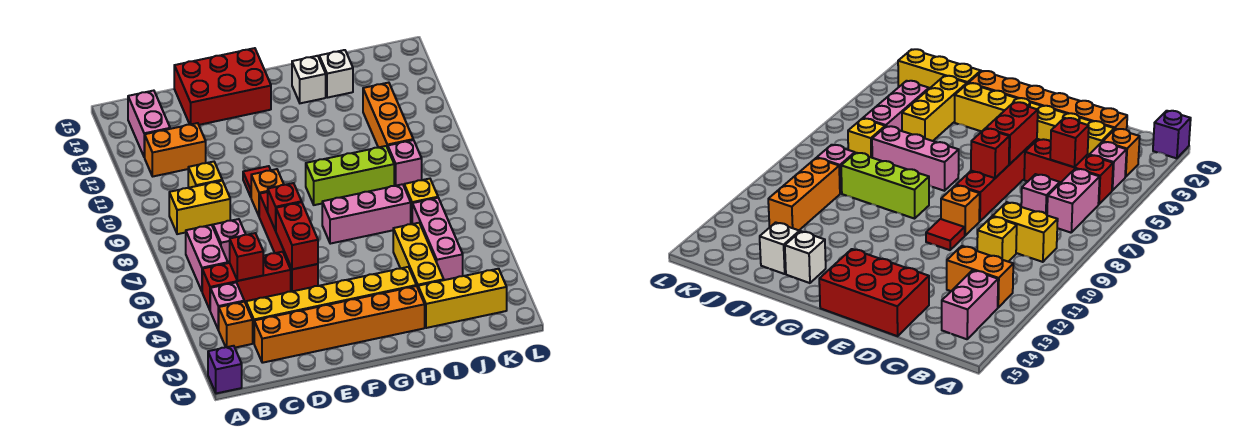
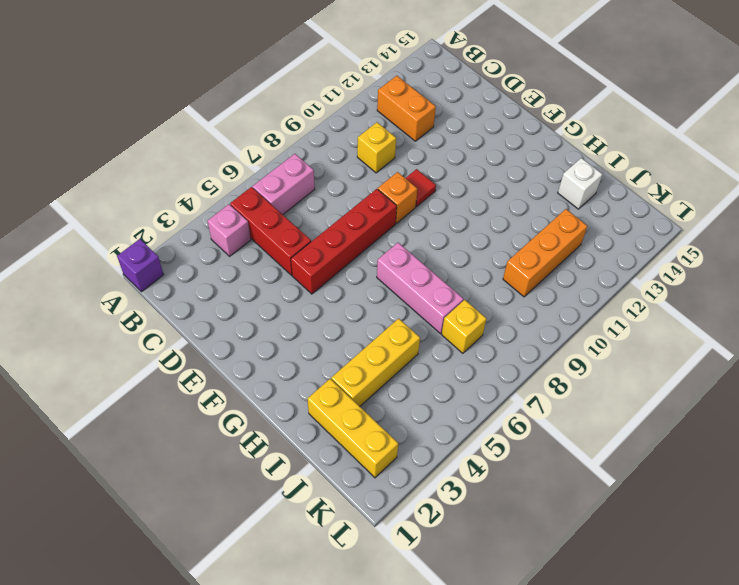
none -> orange 1x1 brick [219,302,253,348]
none -> yellow 1x2 brick [169,181,230,234]
none -> pink 1x2 brick [128,91,170,157]

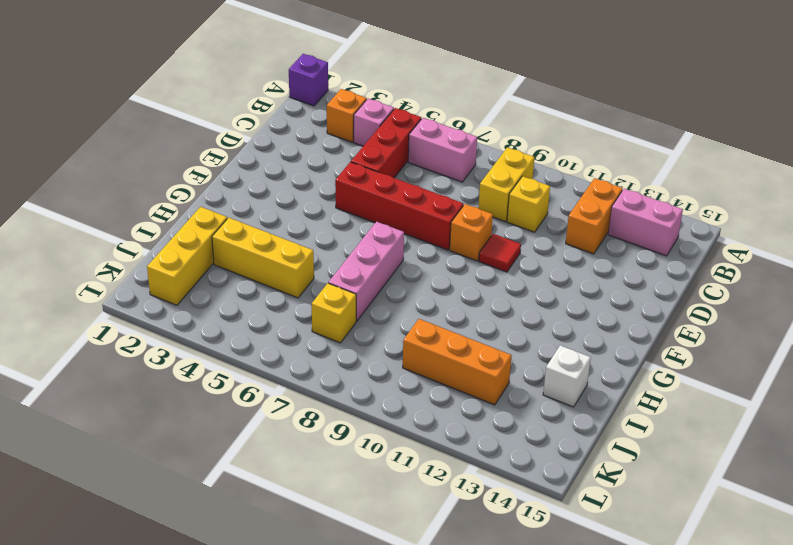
none -> orange 1x6 brick [254,286,425,363]
none -> yellow 1x6 brick [246,267,416,343]
none -> pink 1x1 brick [213,219,246,263]

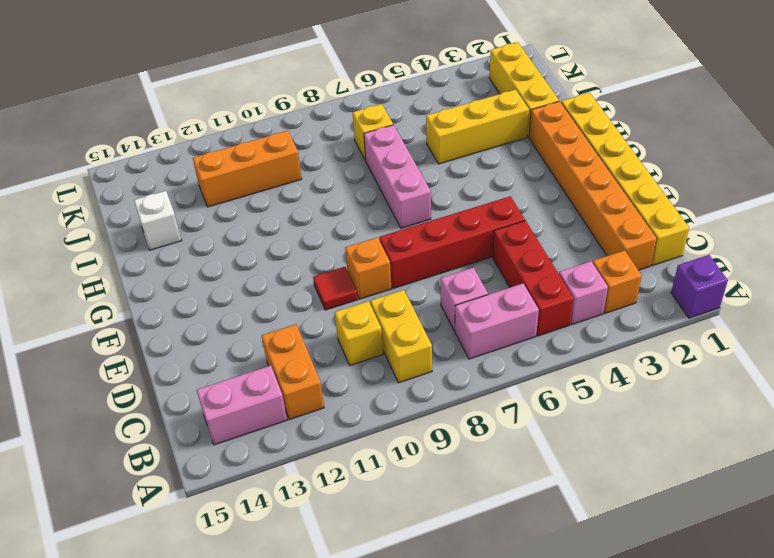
yellow 1x6 brick [561,93,689,266] -> yellow 1x6 brick moved to [246,267,416,343]
none -> red 2x3 brick [174,48,271,125]
none -> lime 1x3 brick [306,146,394,205]
none -> white 1x1 brick [292,56,326,103]

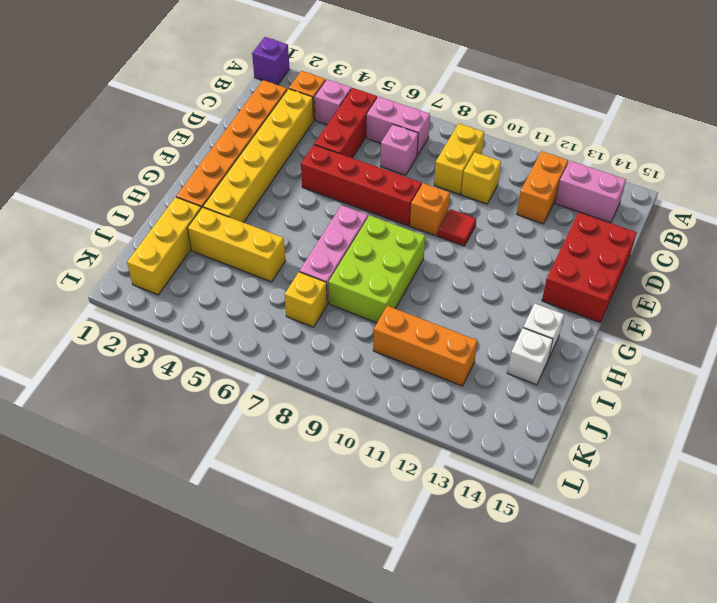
lime 2x3 brick [329,215,425,323] -> lime 1x3 brick [306,146,394,205]
none -> pink 1x3 brick [412,198,463,280]
none -> pink 1x1 brick [388,140,422,186]
none -> red 1x1 brick [230,233,263,281]

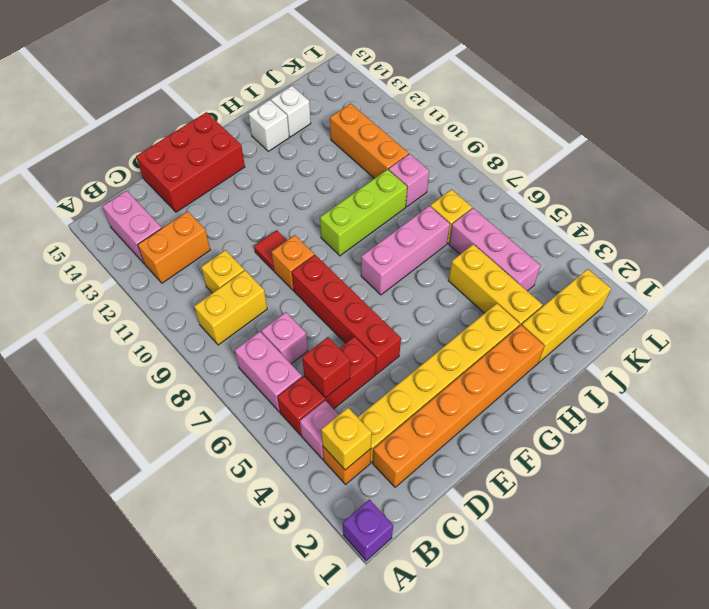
yellow 1x1 brick [321,408,372,470] -> none
none -> red 1x2 brick [276,202,318,269]
none -> red 1x1 brick [268,183,302,231]

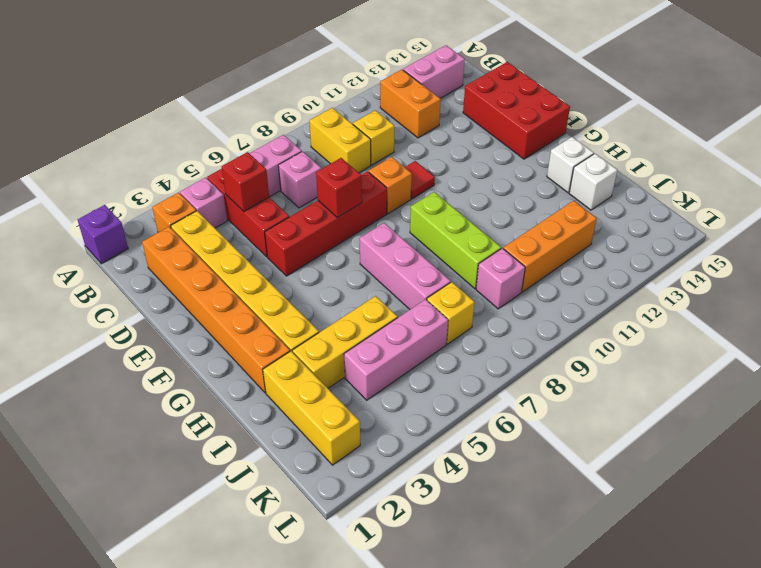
none -> red 1x2 brick [276,202,318,269]

